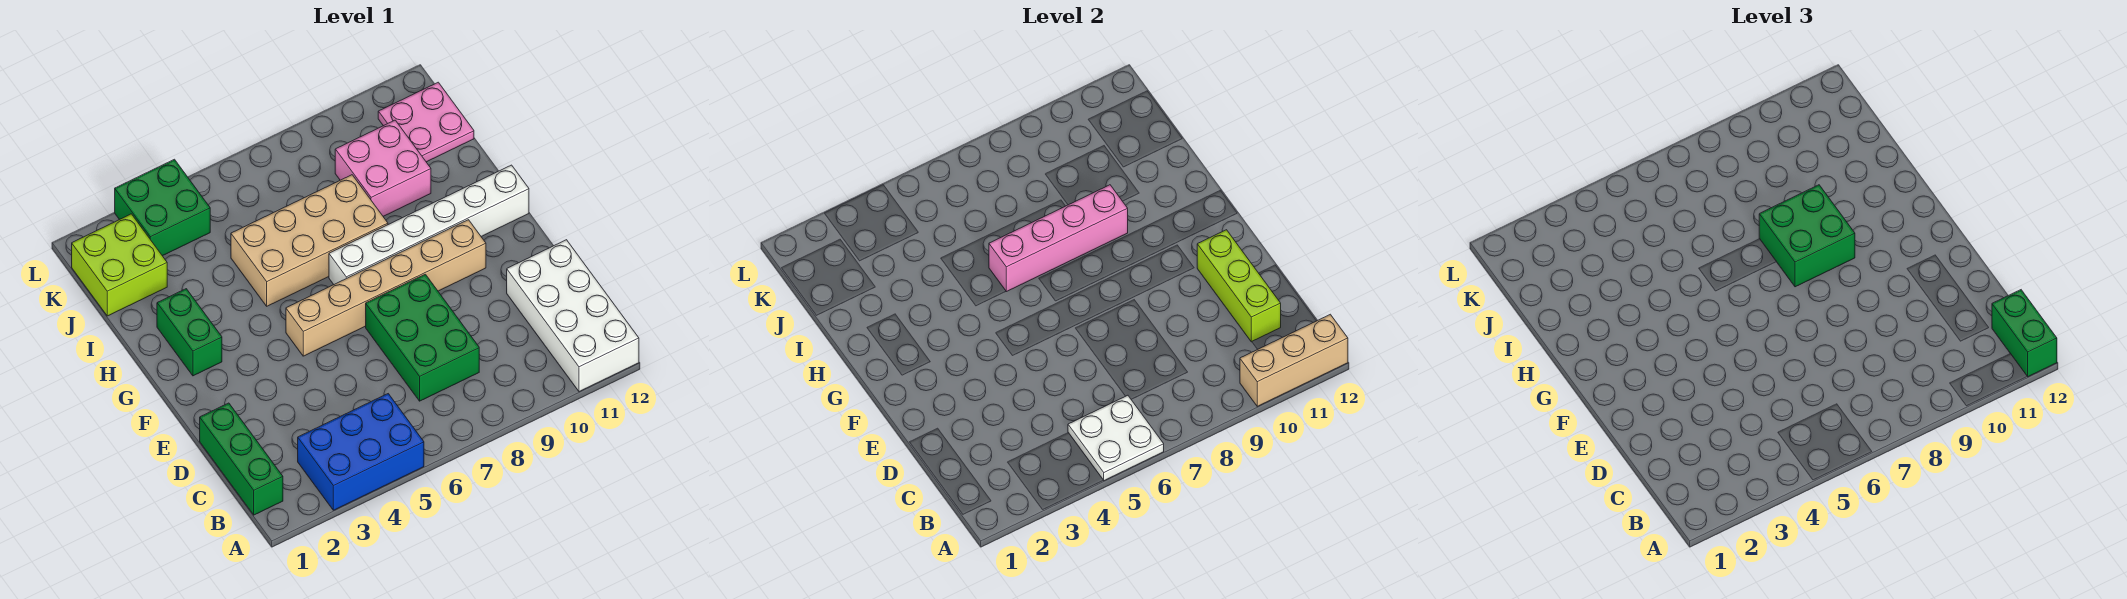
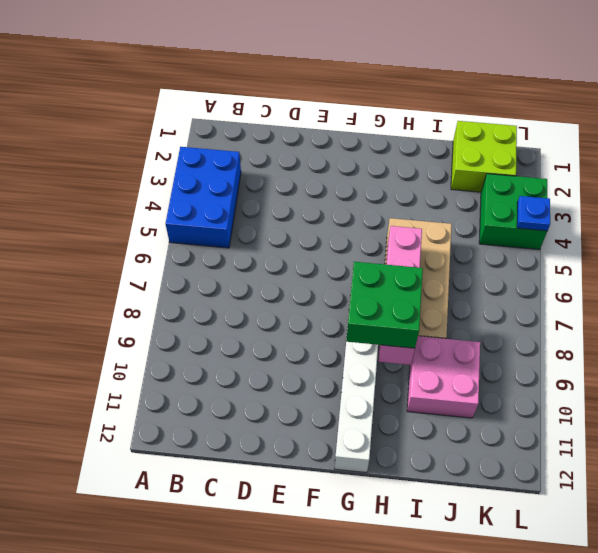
blue 1x1 plate [517,196,550,231] -> none
none -> white 2x4 brick [507,240,639,392]
none -> green 1x3 brick [200,403,283,515]
none -> green 2x3 brick [366,274,479,401]

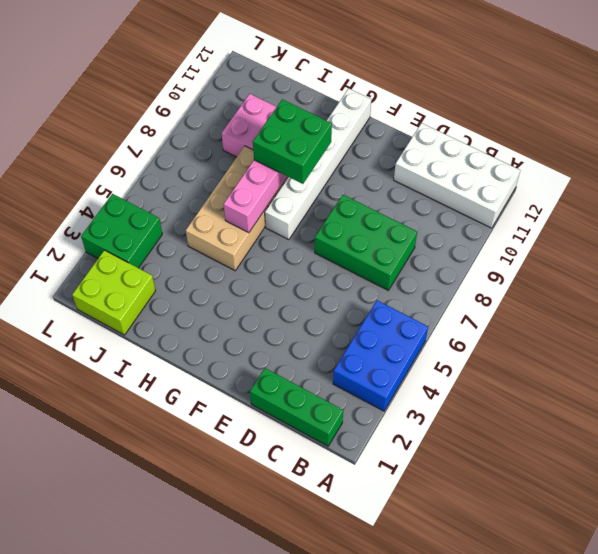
none -> tan 1x6 brick [286,220,486,356]
none -> green 1x2 brick [157,289,222,376]
none -> pink 2x2 plate [378,82,474,162]

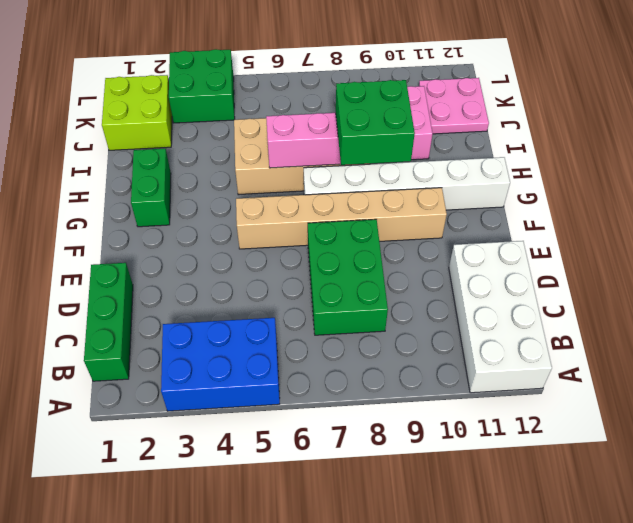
none -> white 2x2 plate [1068,395,1164,481]
none -> tan 1x3 brick [1240,314,1348,406]
none -> lime 1x3 brick [1197,230,1281,342]

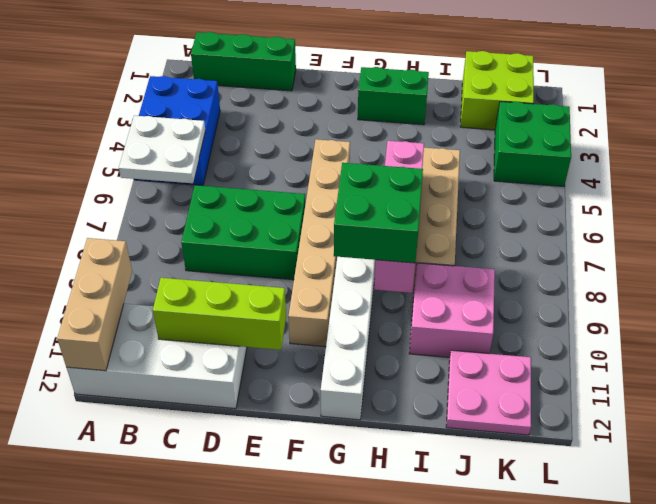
none -> green 1x2 brick [1992,290,2057,377]

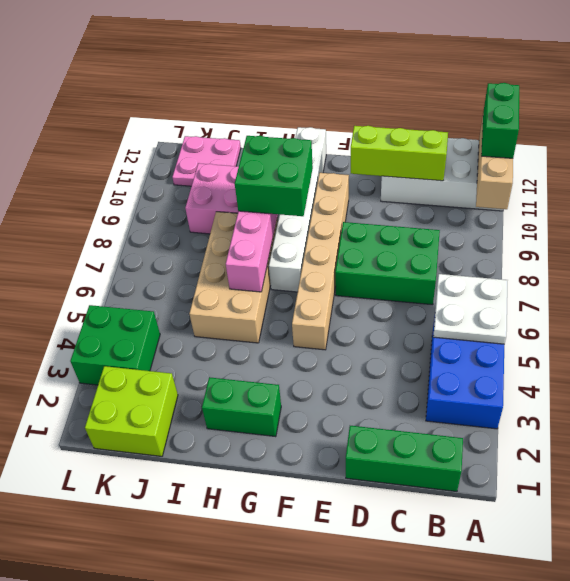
green 1x2 brick [481,83,519,158] -> green 1x2 brick turned to [1992,290,2057,377]

